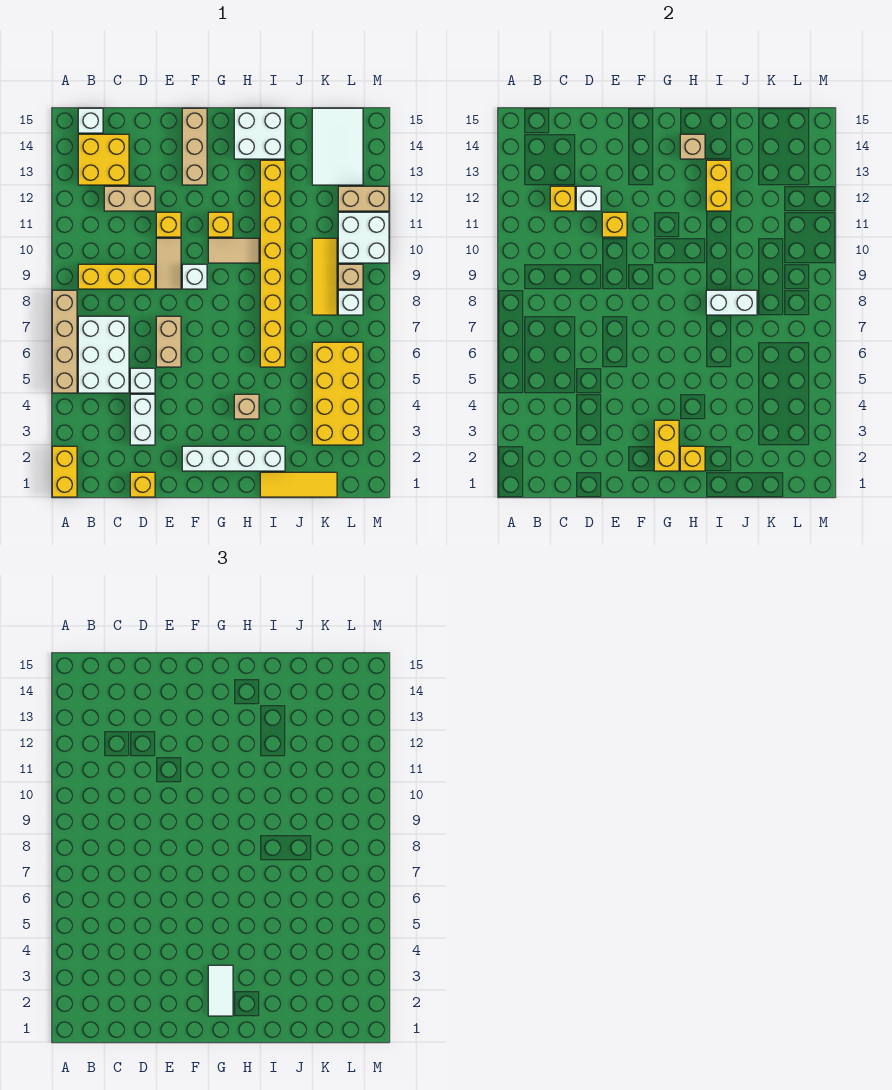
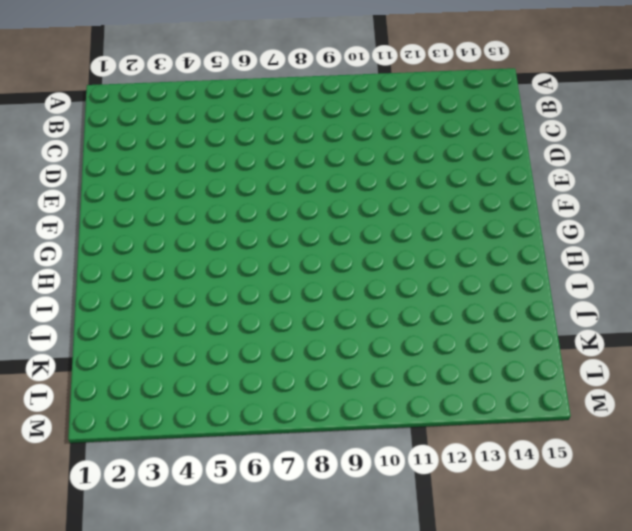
none -> yellow 1x2 brick [52,446,77,497]
none -> tan 1x4 brick [52,290,77,393]
none -> white 2x3 brick [78,316,129,393]
none -> yellow 1x3 brick [78,264,155,289]

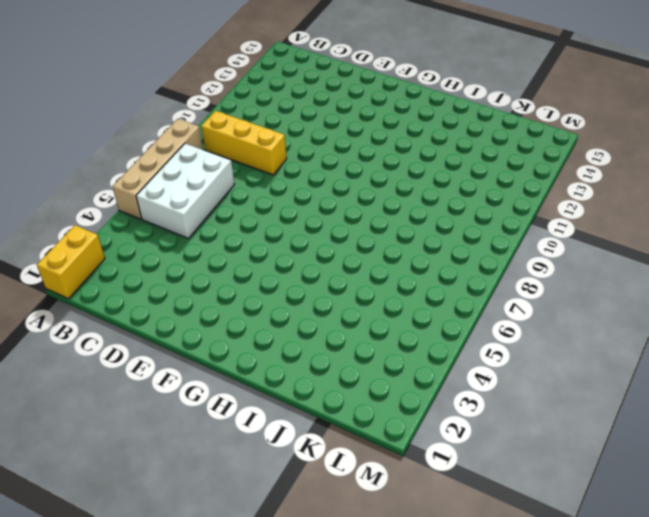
none -> yellow 2x2 brick [78,134,129,185]
none -> white 1x1 brick [78,108,103,133]
none -> tan 1x2 brick [104,186,155,211]
none -> yellow 1x1 brick [130,472,155,497]

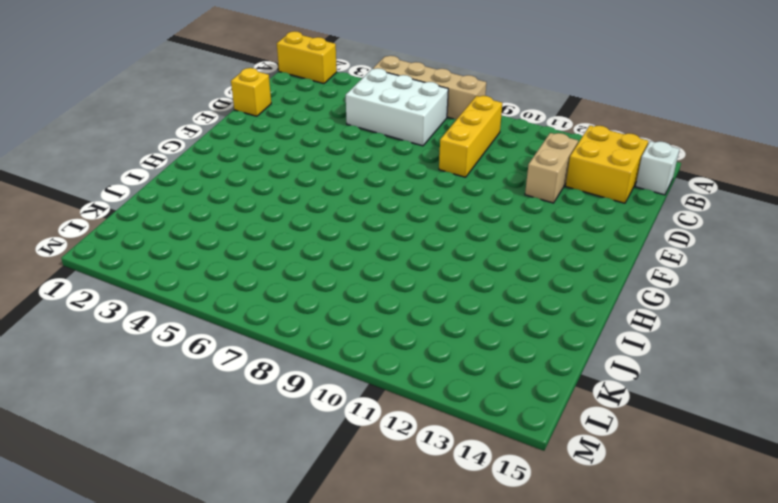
none -> white 1x2 brick [130,394,155,445]
none -> white 1x1 brick [130,368,155,393]
none -> tan 1x2 brick [156,316,181,367]
none -> tan 1x2 tile [156,238,181,289]

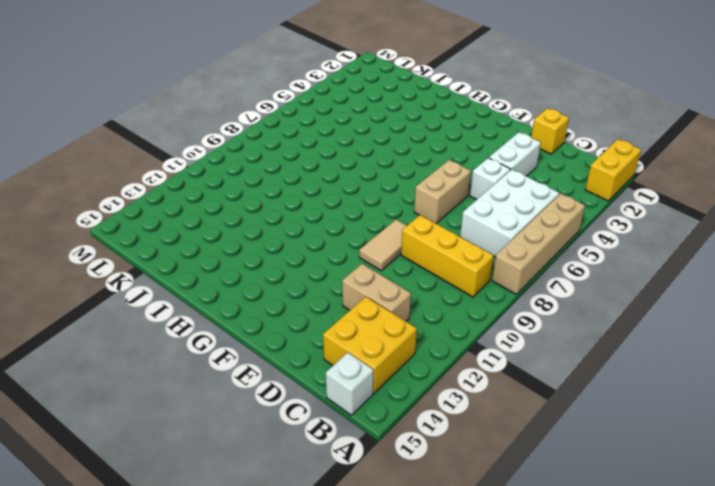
none -> yellow 1x1 brick [156,212,181,237]
none -> white 1x4 brick [182,446,285,471]
none -> white 1x1 brick [182,264,207,289]
none -> tan 1x3 brick [182,108,207,185]

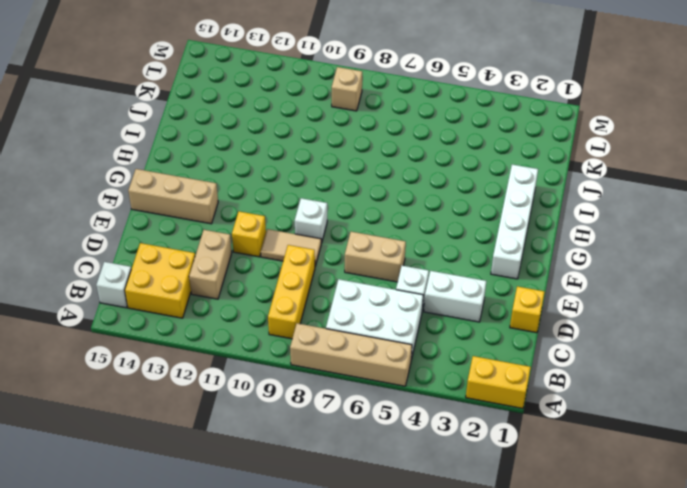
none -> tan 1x2 tile [208,238,259,263]
none -> yellow 1x1 brick [208,212,233,237]
none -> tan 1x1 brick [234,394,259,419]
none -> white 2x2 brick [234,108,285,159]

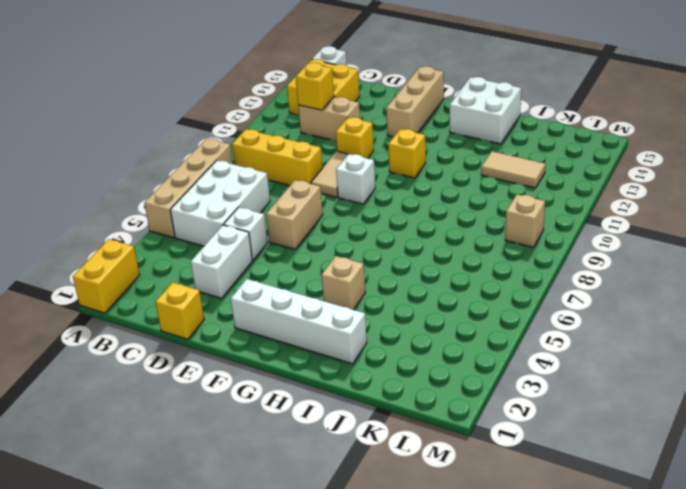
tan 1x2 tile [481,151,545,188] -> tan 1x2 tile moved to [208,238,259,263]
none -> yellow 1x3 tile [260,472,337,497]
none -> yellow 1x8 brick [260,160,285,367]
none -> yellow 2x4 brick [312,342,363,445]
none -> yellow 1x3 tile [312,238,337,315]

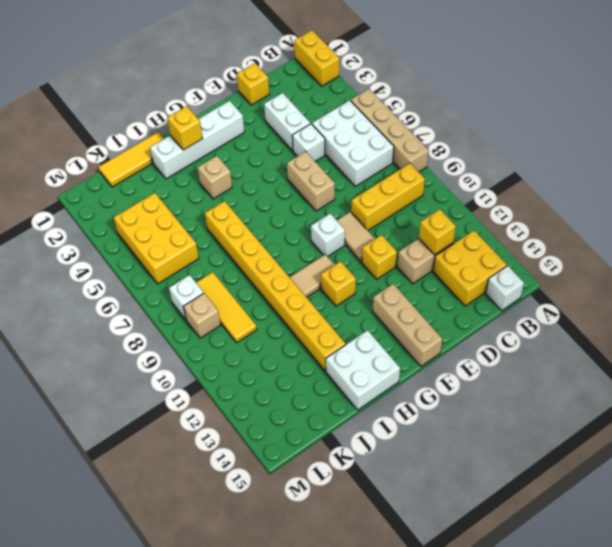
yellow 2x3 brick [114,193,199,284] -> yellow 2x4 brick [312,342,363,445]
none -> white 2x3 tile [312,108,363,185]
none -> white 2x2 brick [338,212,389,263]
none -> tan 1x2 brick [338,186,389,211]
none -> white 1x1 brick [576,186,601,211]

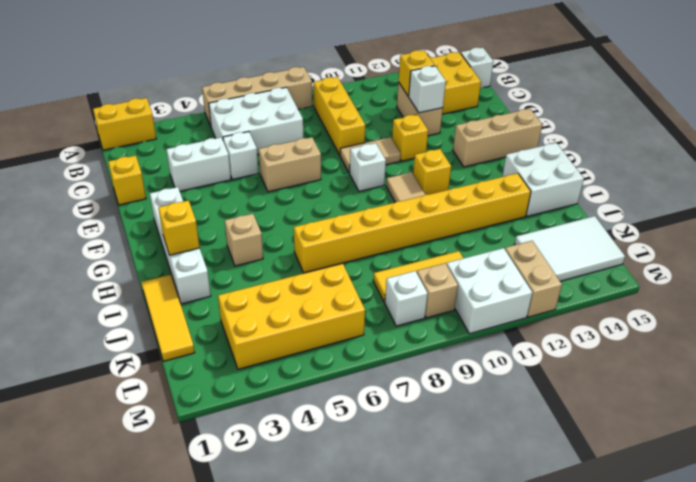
none -> yellow 1x1 brick [602,212,627,237]
none -> yellow 1x2 brick [654,420,679,471]
none -> tan 1x1 brick [680,134,705,159]
none -> white 1x2 brick [706,290,757,315]

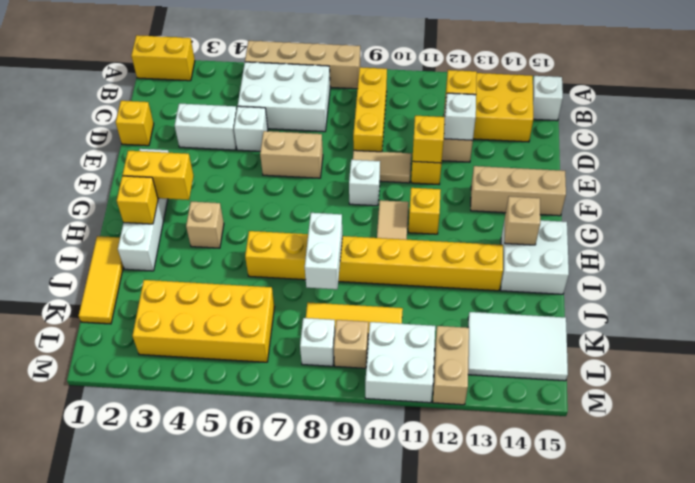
none -> yellow 1x2 brick [706,160,731,211]
none -> white 1x2 tile [208,965,233,1016]

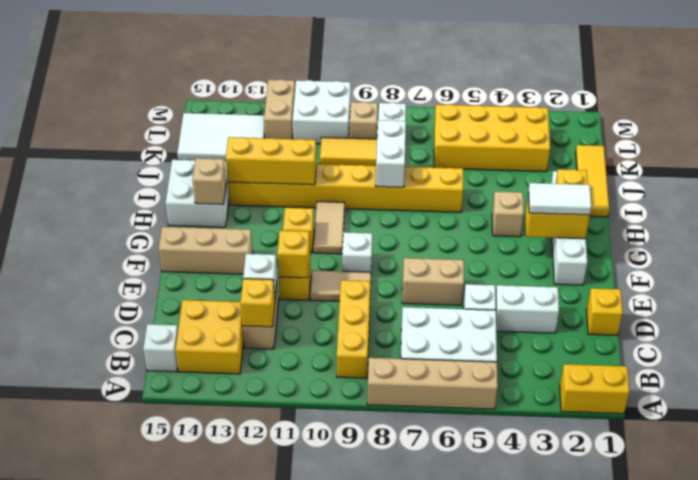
yellow 1x3 brick [226,137,317,185] -> yellow 1x2 brick [706,160,731,211]

